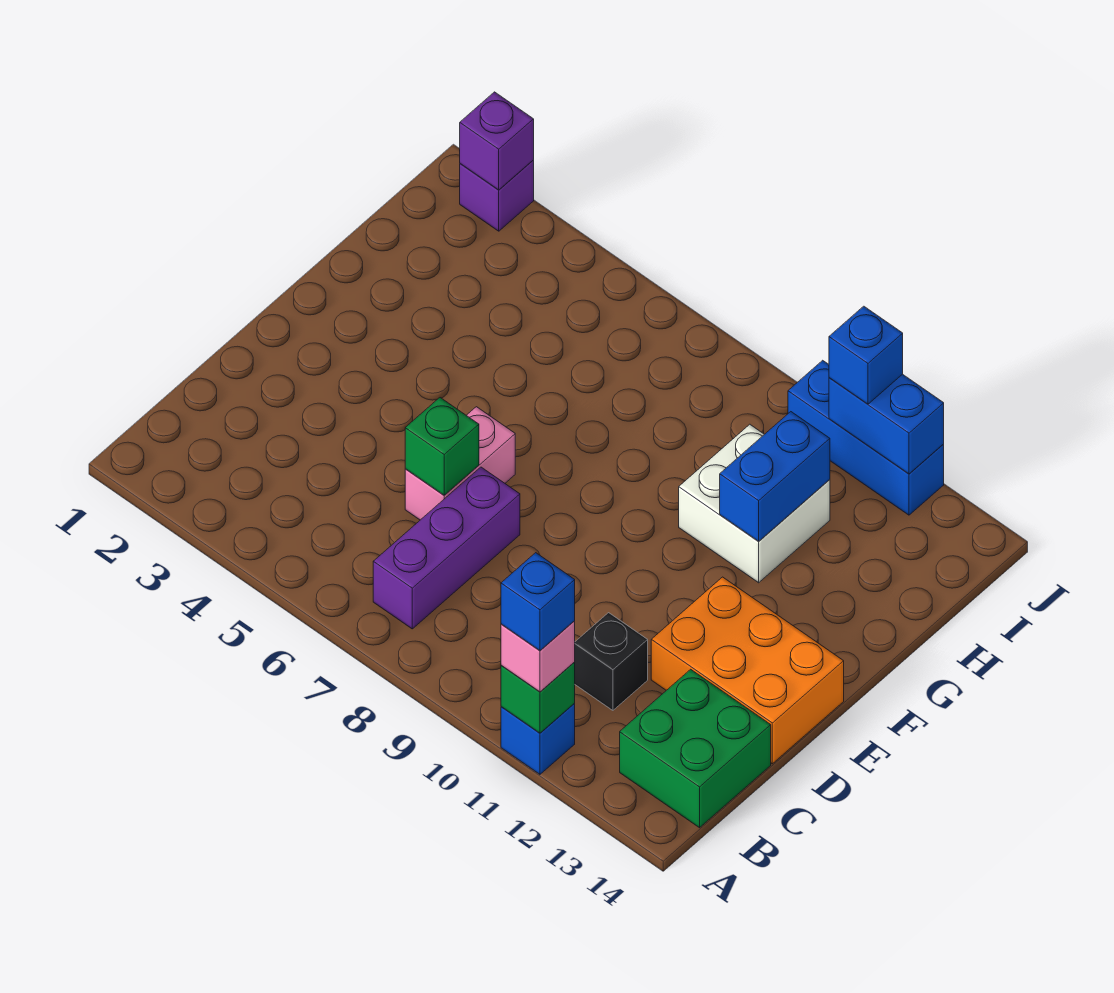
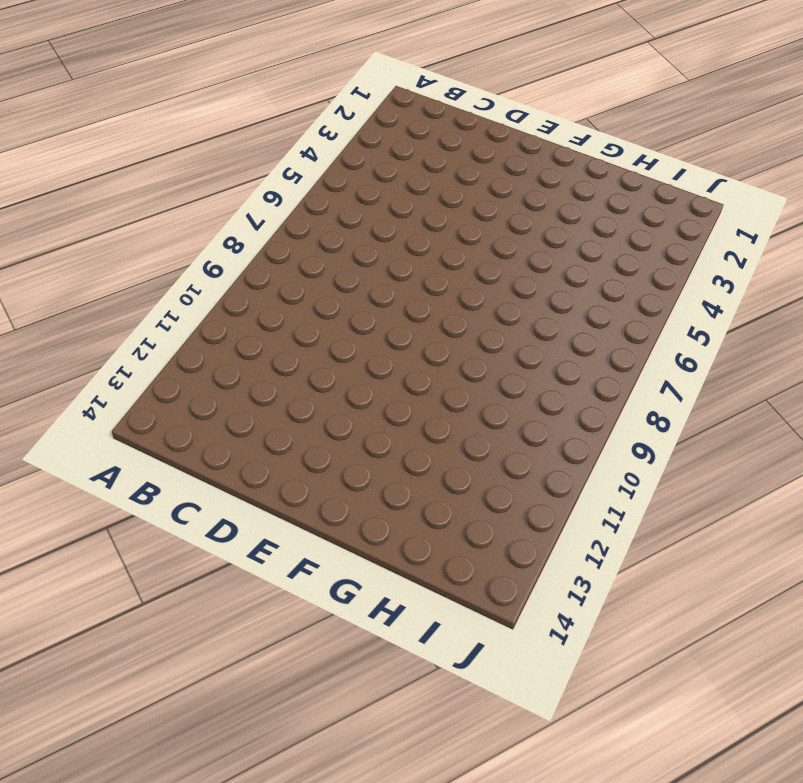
none -> blue 1x1 brick [501,704,575,774]
none -> purple 1x3 brick [373,467,520,629]
none -> green 2x2 brick [620,669,771,828]

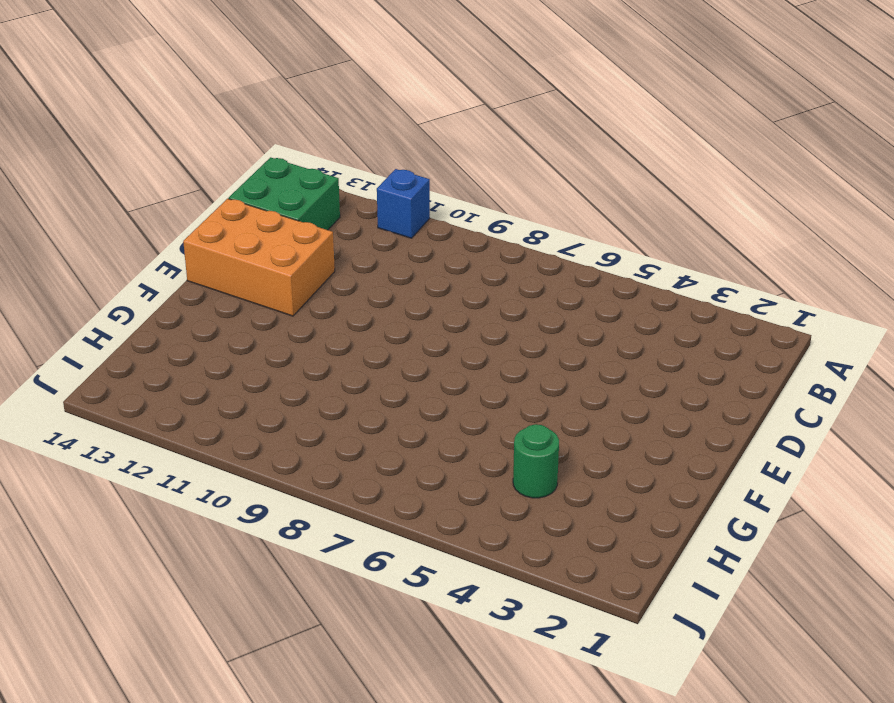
green 1x1 round brick [513,424,559,498] -> none
none -> purple 1x3 brick [373,467,520,629]
none -> black 1x1 brick [575,613,648,710]
none -> pink 1x2 brick [405,407,515,520]

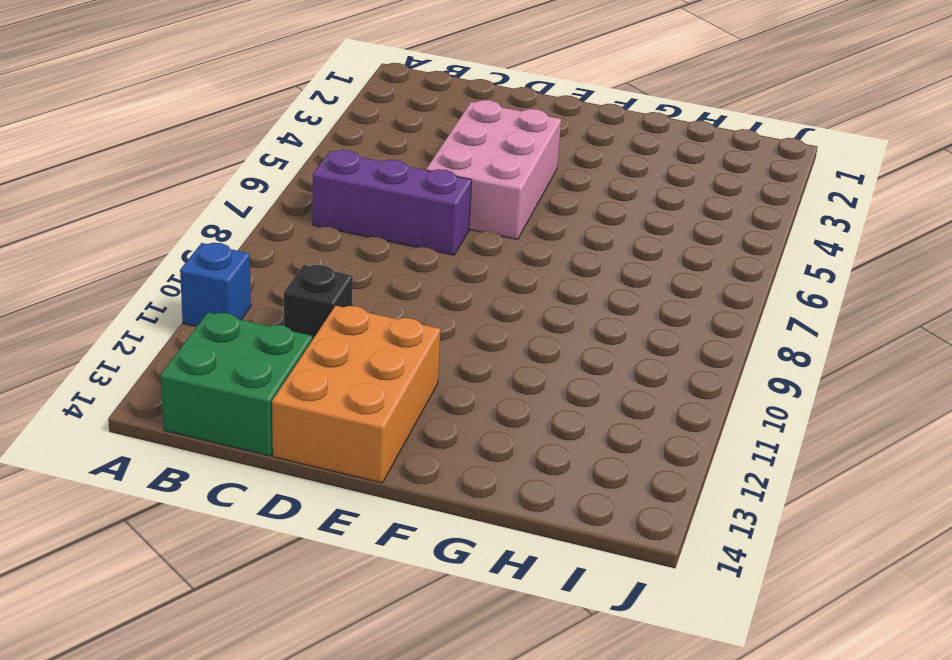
pink 2x3 brick [426,100,561,239] -> pink 1x2 brick [405,407,515,520]
none -> white 2x2 brick [679,424,830,583]
none -> purple 1x1 brick [460,160,534,231]
none -> blue 1x3 brick [788,360,944,515]

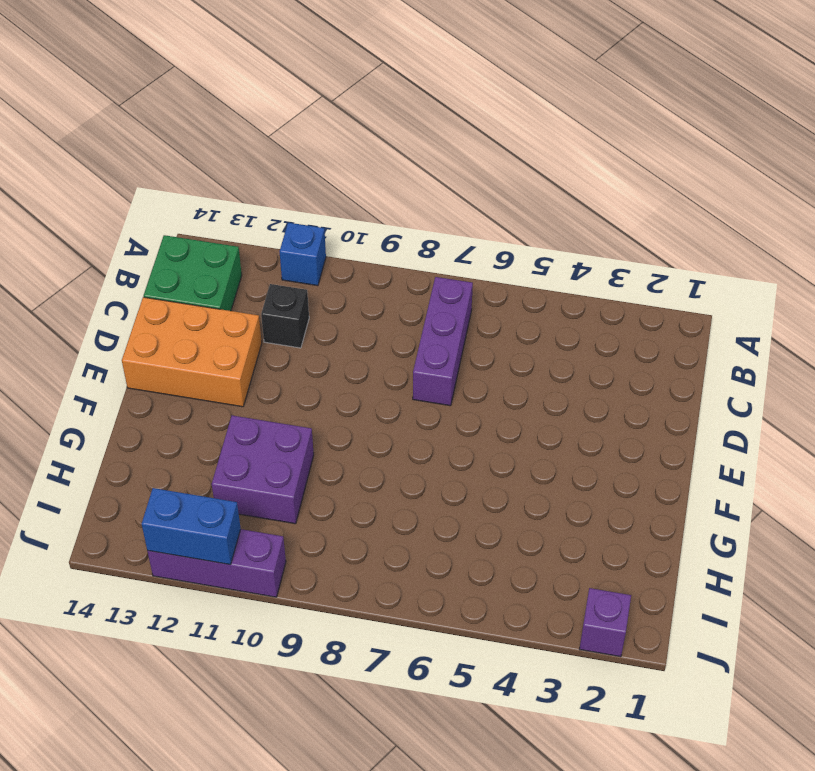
purple 2x2 brick [212,415,314,524] -> white 2x2 brick [679,424,830,583]
purple 1x3 brick [148,529,286,597] -> blue 1x3 brick [788,360,944,515]
none -> pink 1x2 brick [405,407,515,520]
none -> green 1x1 brick [501,662,575,733]
none -> green 1x1 brick [405,398,479,495]

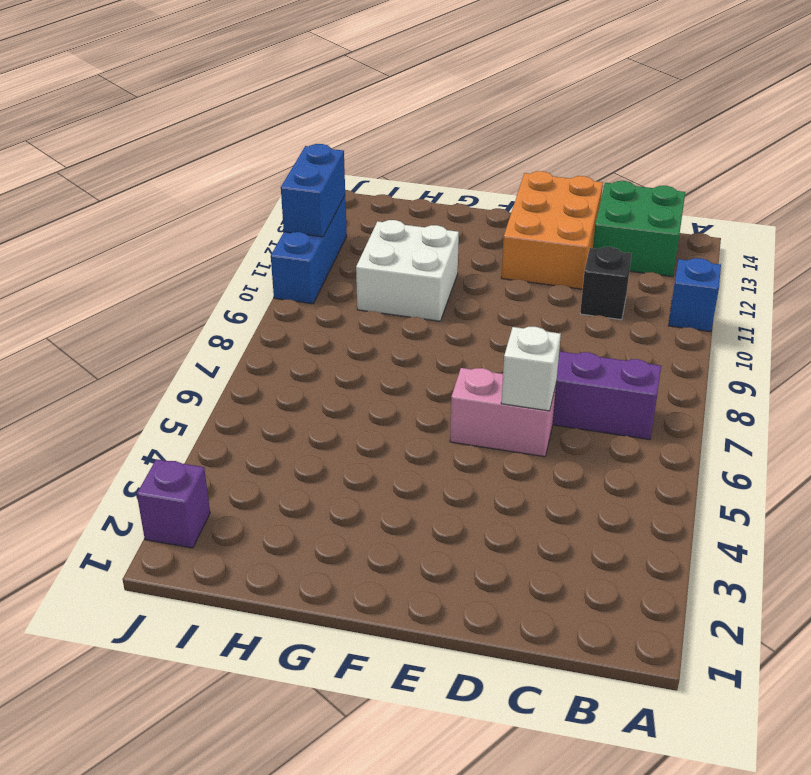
white 1x1 brick [501,327,561,411] -> green 1x1 brick [405,398,479,495]
none -> green 1x1 brick [501,662,575,733]
none -> blue 1x2 brick [720,412,830,541]
none -> purple 1x1 brick [460,92,534,190]

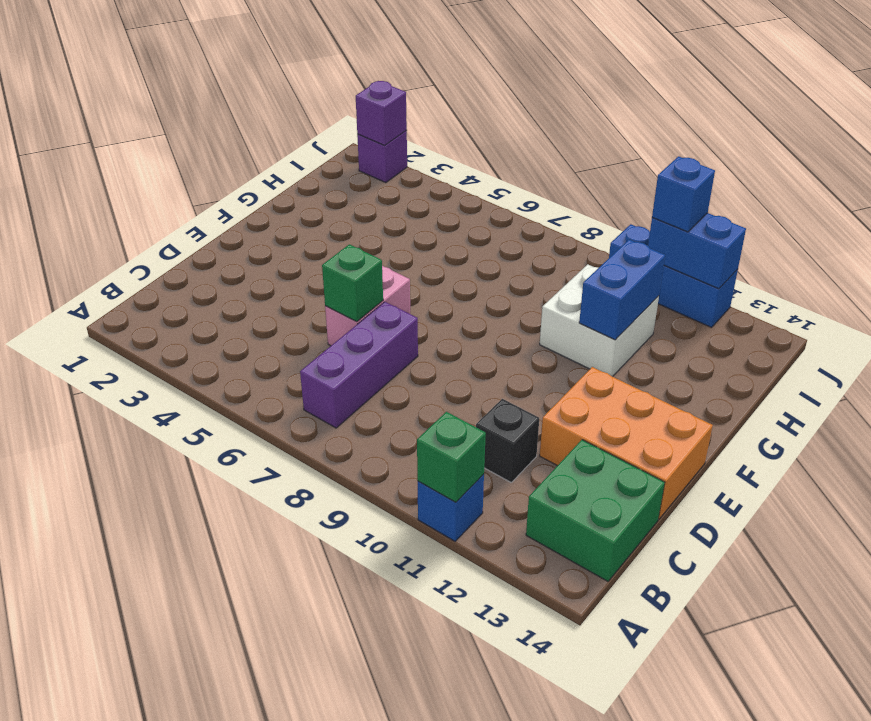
none -> pink 1x1 brick [501,621,575,692]
none -> blue 1x1 brick [501,553,575,650]

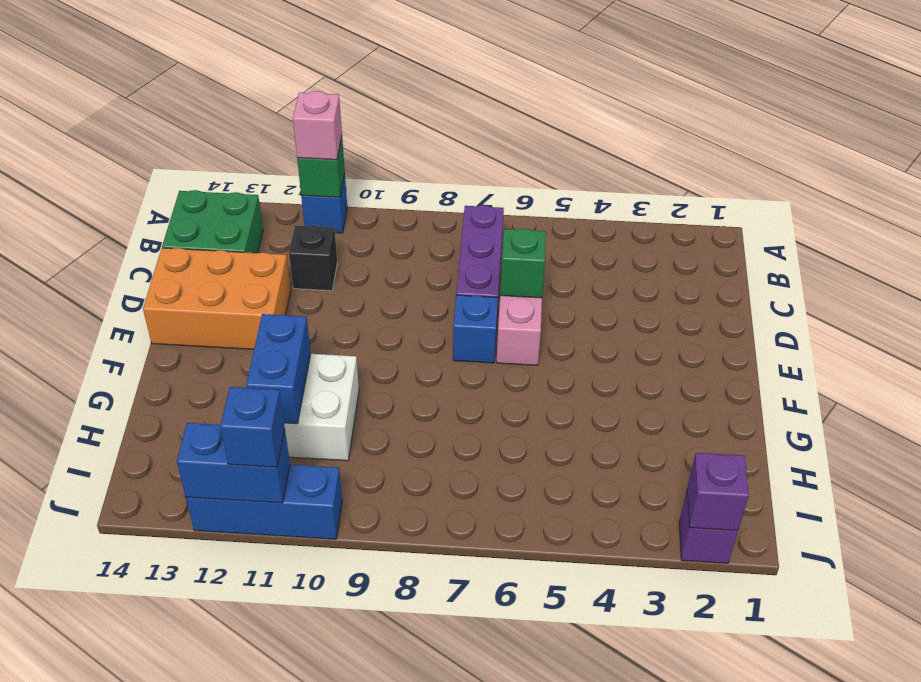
blue 1x1 brick [453,295,498,363] -> blue 1x1 brick moved to [501,553,575,650]

